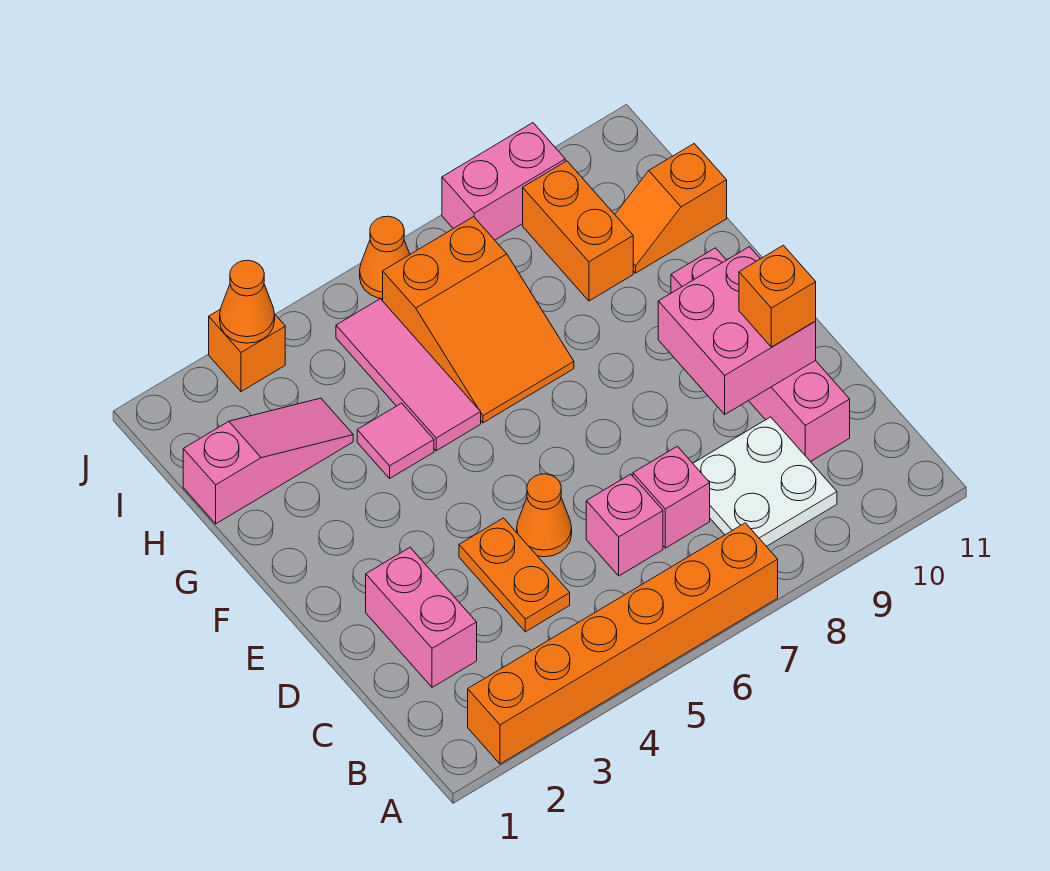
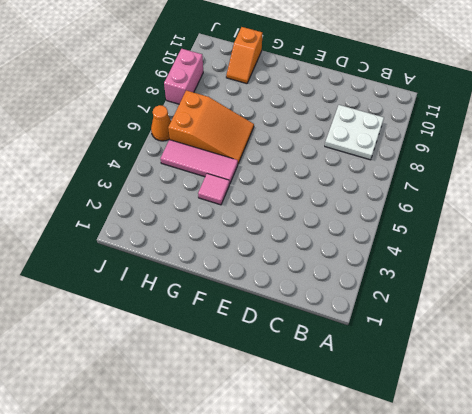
none -> orange 1x6 brick [468,523,778,764]
none -> pink 1x2 brick [366,548,477,687]
none -> orange 1x2 plate [459,518,570,632]

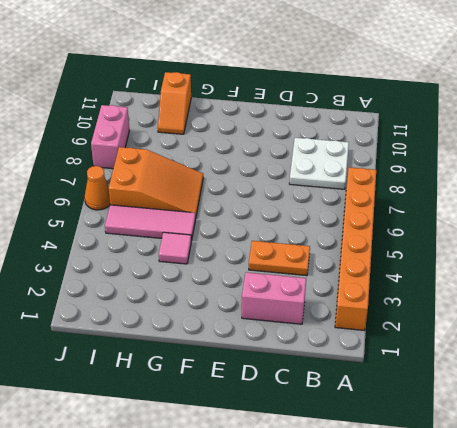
none -> pink 1x1 brick [586,474,663,576]
none -> pink 1x1 brick [633,446,710,548]
none -> pink 1x4 brick [671,248,850,462]

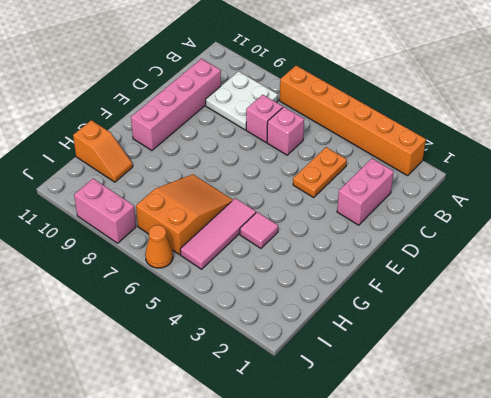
none -> orange 1x1 cone [517,474,572,557]
none -> pink 1x3 slope [183,398,353,524]
none -> orange 1x2 brick [523,161,633,301]

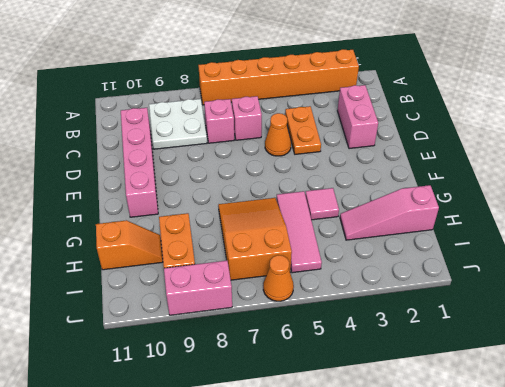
none -> orange 1x1 brick [209,310,285,392]
none -> pink 2x2 brick [658,247,816,414]
none -> orange 1x1 cone [220,260,275,343]

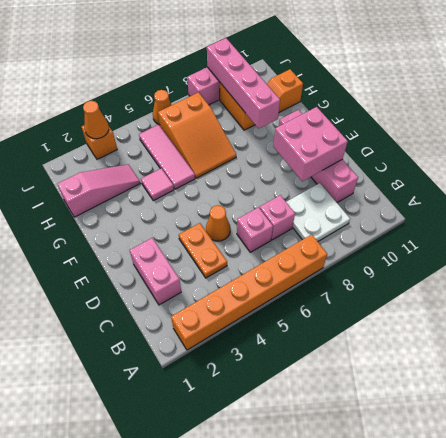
pink 1x4 brick [207,38,280,128] -> none
none -> orange 1x1 brick [739,245,816,347]

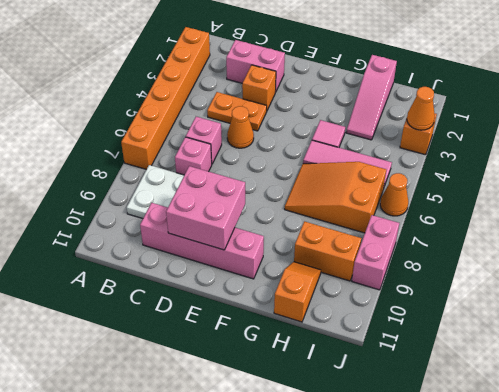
orange 1x1 brick [242,65,276,110] -> orange 1x1 brick moved to [739,245,816,347]

